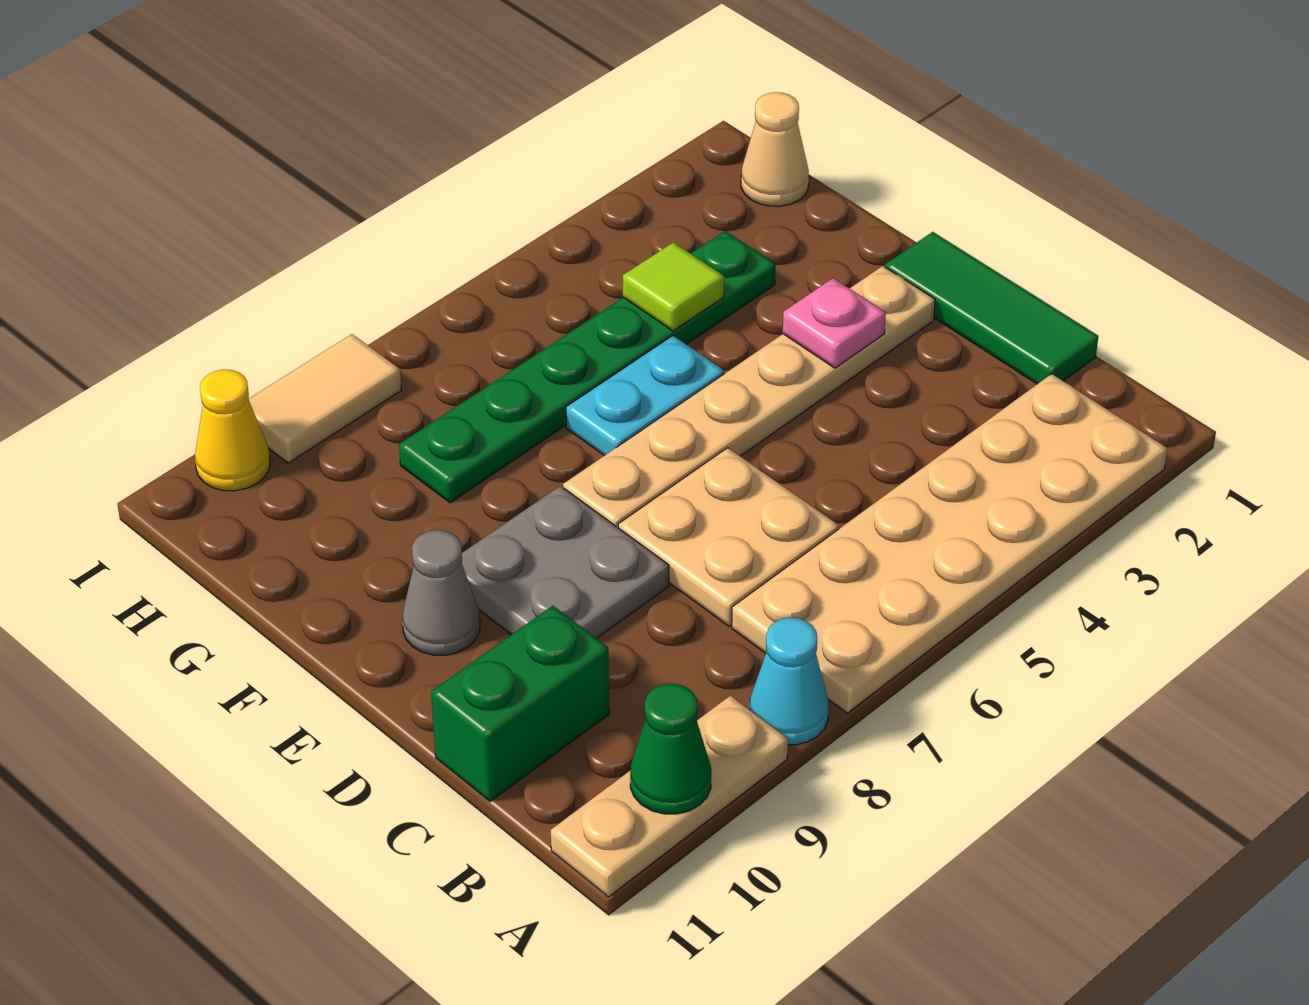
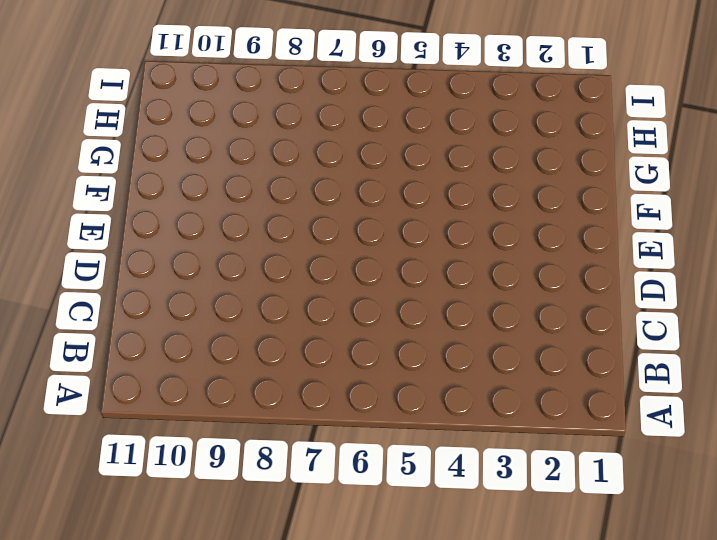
none -> tan 2x6 plate [732,374,1167,713]
none -> cyan 1x1 cone [749,618,829,745]
none -> tan 1x3 plate [551,696,788,897]

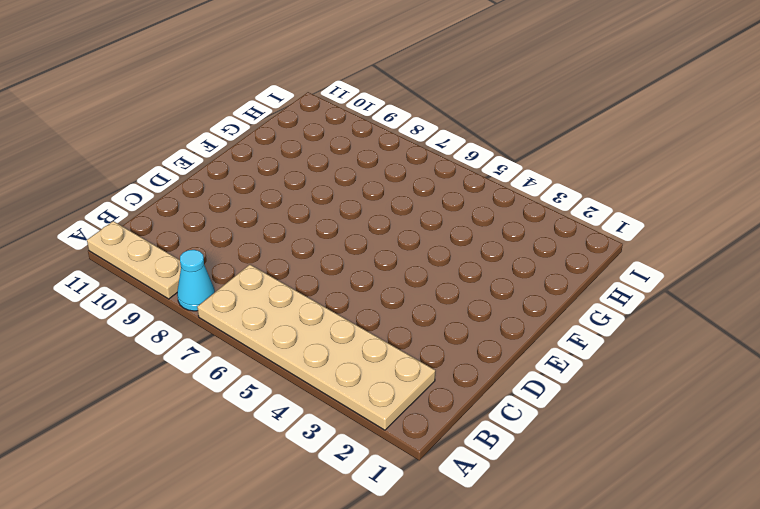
none -> green 1x3 tile [885,232,1098,384]
none -> tan 2x2 plate [618,448,839,626]
none -> green 1x2 brick [431,606,609,801]

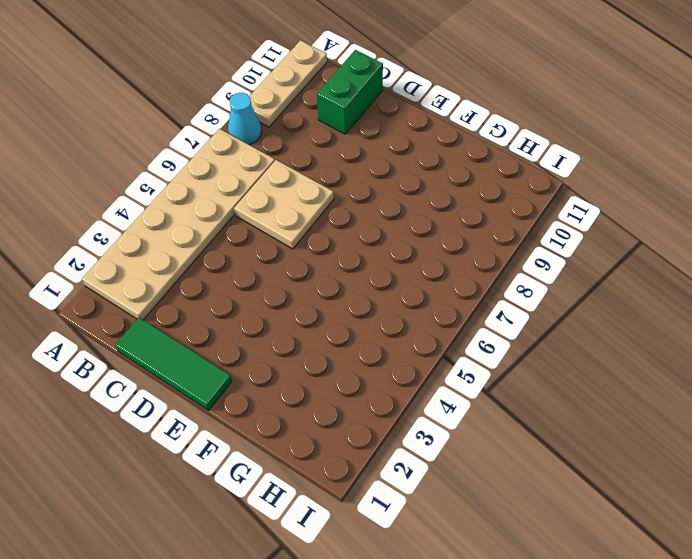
none -> grey 2x2 plate [462,486,669,638]
none -> tan 1x6 plate [563,266,935,527]
none -> grey 1x1 cone [402,530,480,655]

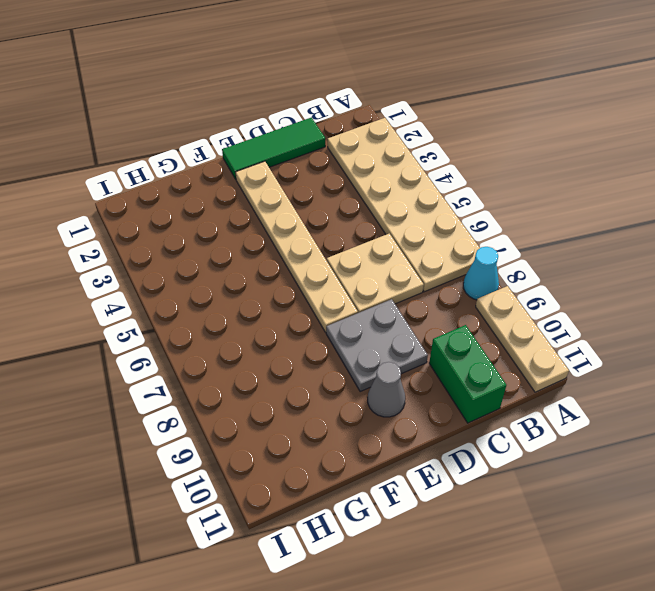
none -> cyan 1x2 plate [566,336,724,456]
none -> green 1x6 plate [399,231,775,503]
none -> tan 1x1 cone [741,92,809,206]

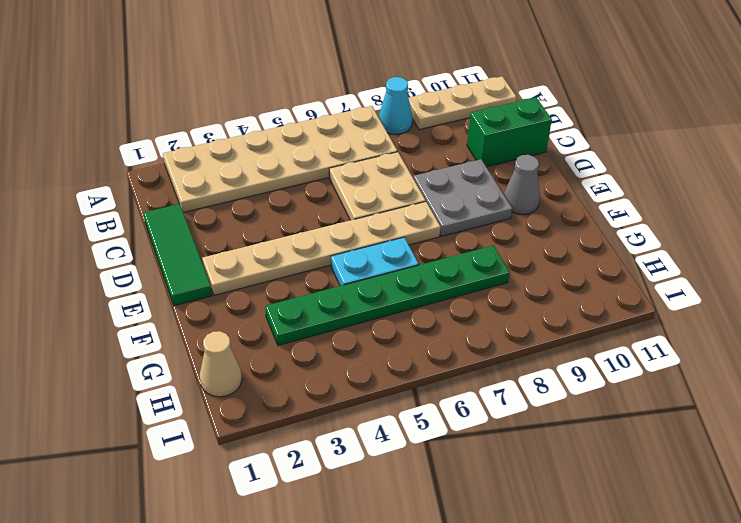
none -> tan 1x2 tile [249,334,401,463]
none -> yellow 1x1 cone [195,369,270,491]
none -> green 1x1 cone [630,683,711,814]

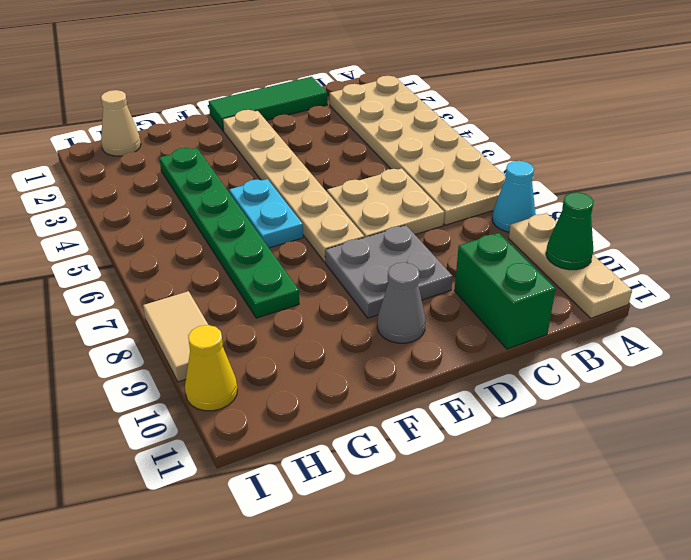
none -> pink 1x1 plate [783,278,886,368]
none -> lime 1x1 tile [623,242,724,331]

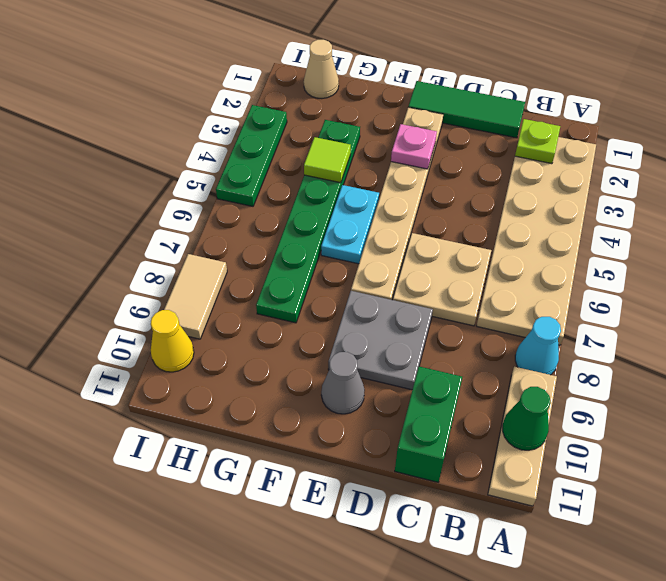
lime 1x1 plate [515,119,560,164] -> none
green 1x3 plate [216,105,287,206] -> none

